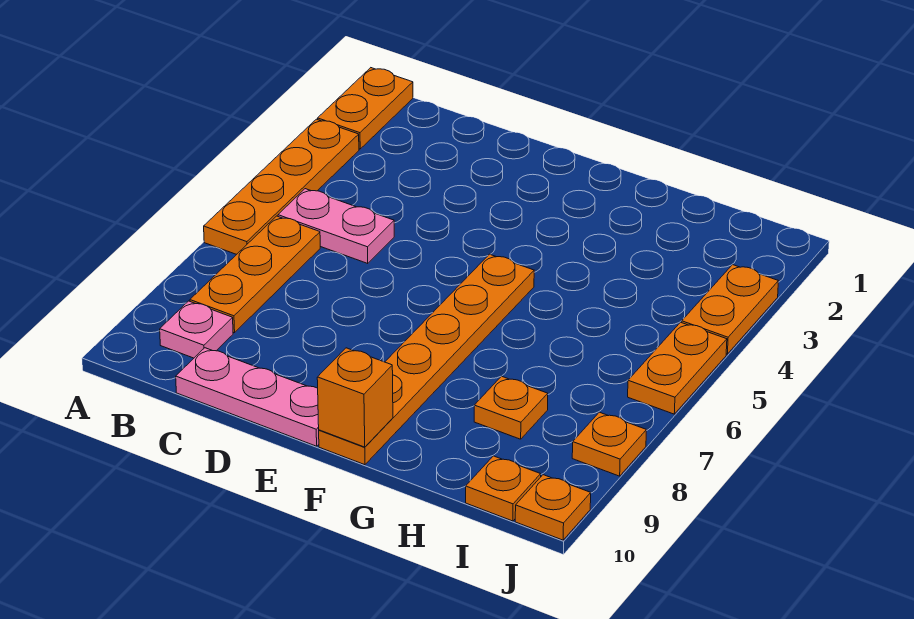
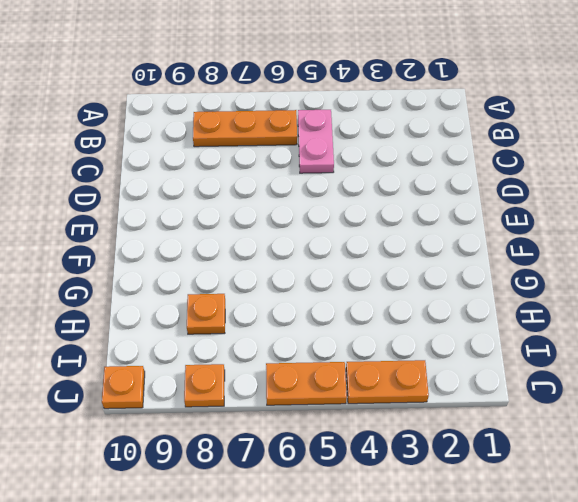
none -> orange 1x2 plate [318,68,413,149]
none -> orange 1x4 plate [204,119,359,254]
none -> pink 1x1 plate [160,301,233,358]

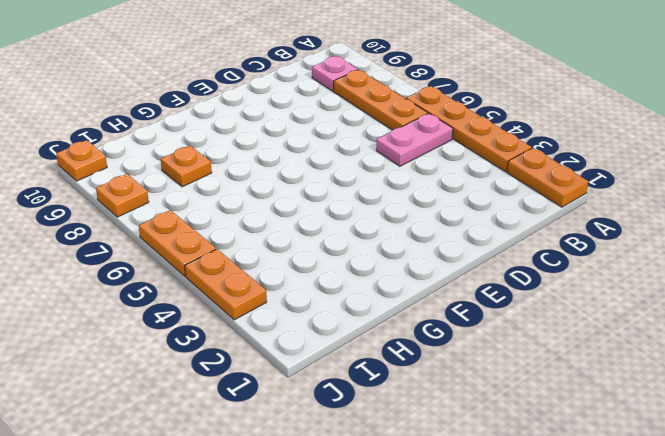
none -> pink 1x3 plate [176,348,319,446]
none -> orange 1x6 plate [319,254,534,465]
none -> orange 1x1 plate [466,456,541,521]

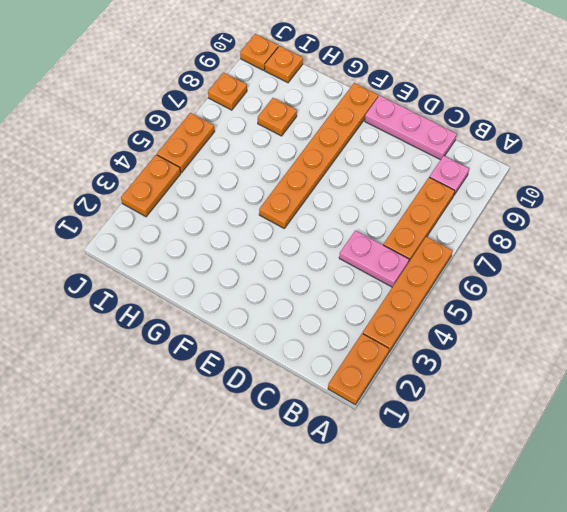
none -> orange 1x1 brick [317,348,393,447]

